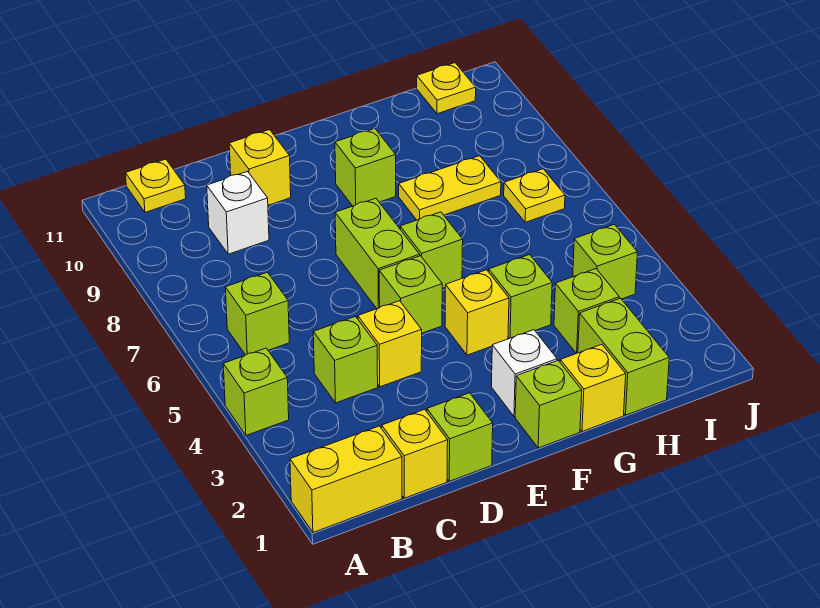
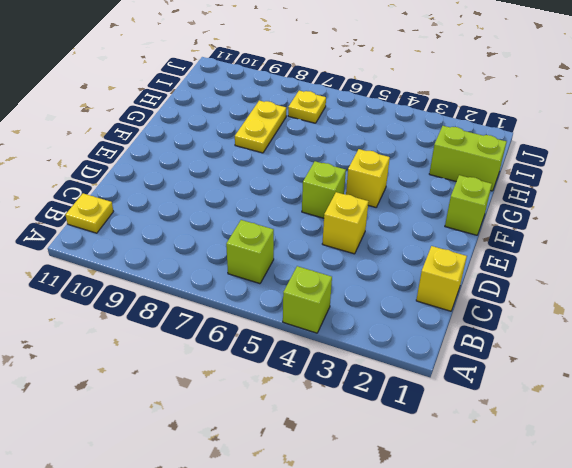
none -> yellow 1x2 brick [290,426,402,532]
none -> lime 1x1 brick [313,316,378,403]
none -> white 1x1 brick [207,171,269,254]

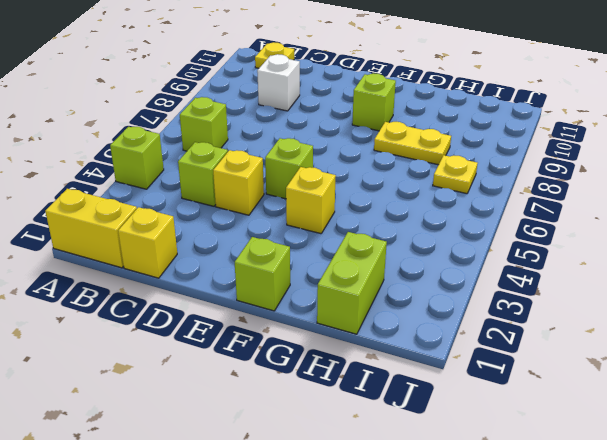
none -> lime 1x1 brick [427,393,493,481]
none -> yellow 1x1 brick [229,130,291,205]
none -> lime 1x2 brick [335,198,420,309]

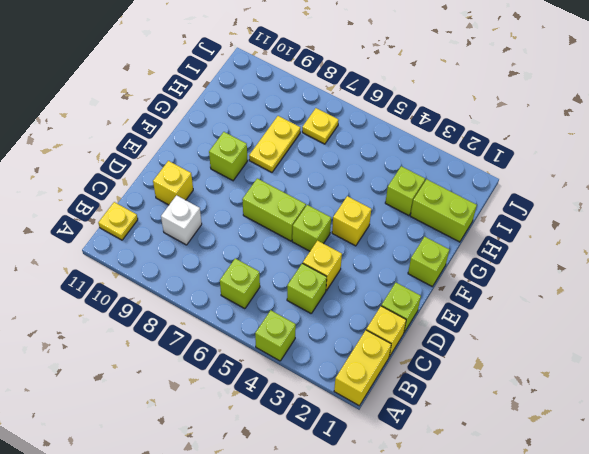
none -> white 1x1 brick [491,330,557,417]
none -> lime 1x1 brick [400,212,463,288]
none -> yellow 1x1 brick [560,344,626,432]

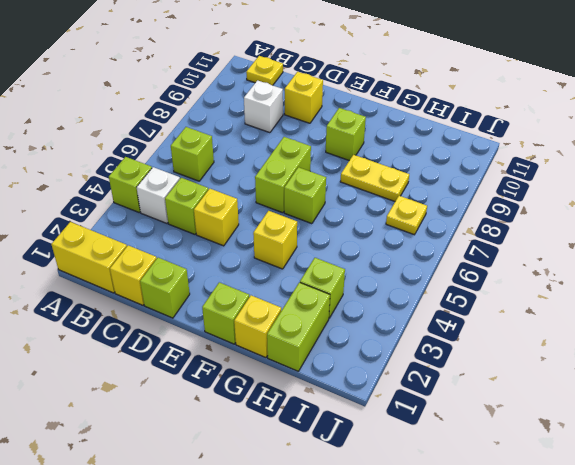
white 1x1 brick [137,167,180,223] -> white 1x1 brick moved to [491,330,557,417]
none -> lime 1x1 brick [379,256,442,333]
none -> lime 1x1 brick [489,255,552,338]
none -> lime 1x1 brick [573,224,637,299]

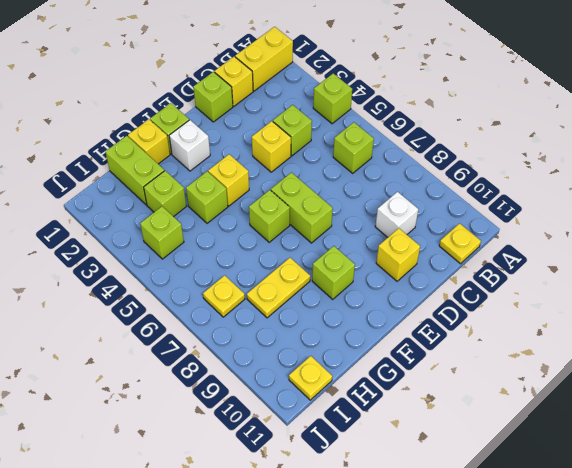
none -> lime 1x1 brick [379,256,442,333]

